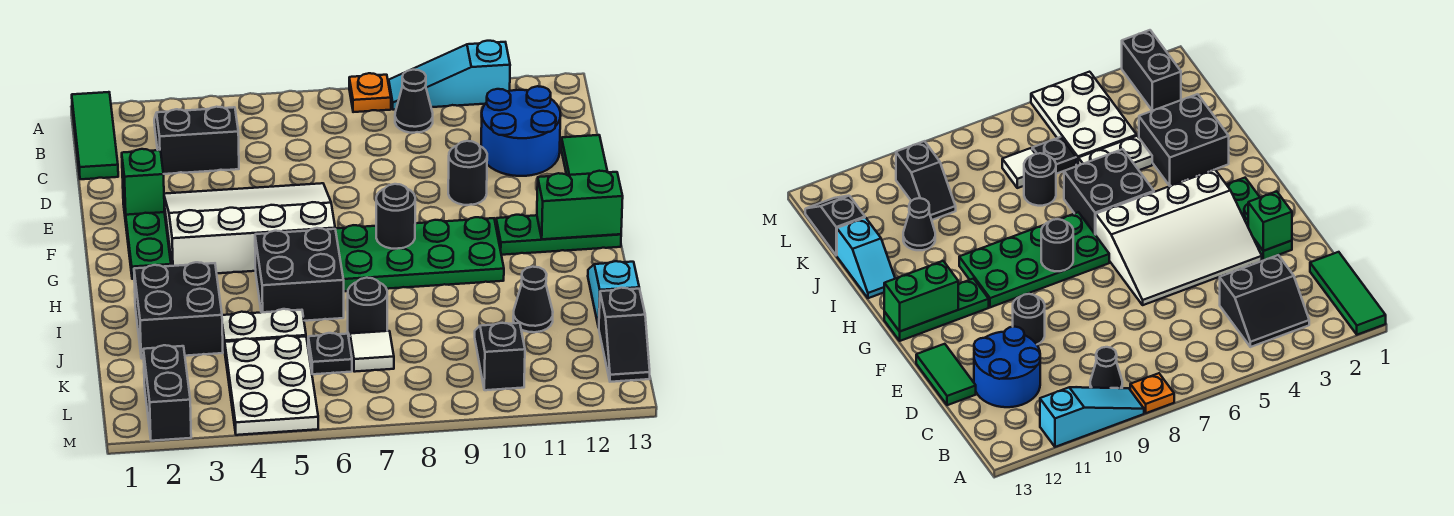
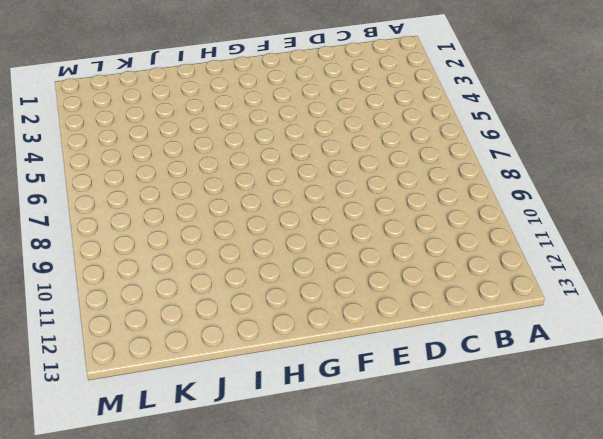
none -> green 1x3 tile [72,92,118,179]
none -> orange 1x1 plate [349,73,391,112]
none -> cyan 1x3 slope [389,41,510,110]

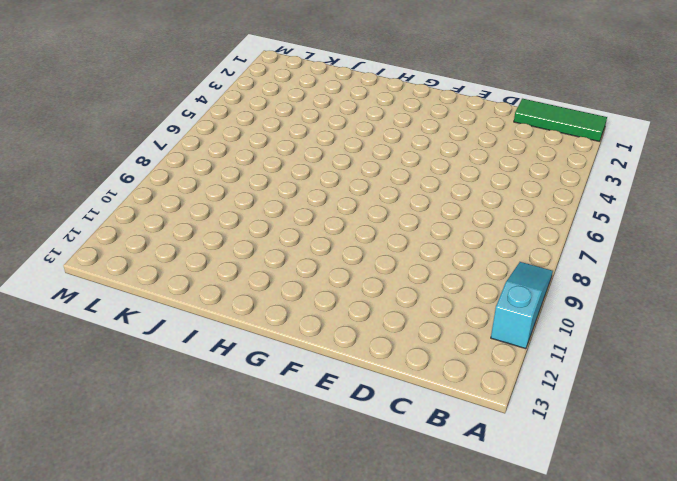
none -> orange 1x1 plate [349,73,391,112]
none -> black 2x2 slope [154,107,239,174]
none -> black 1x1 cone [395,70,433,133]

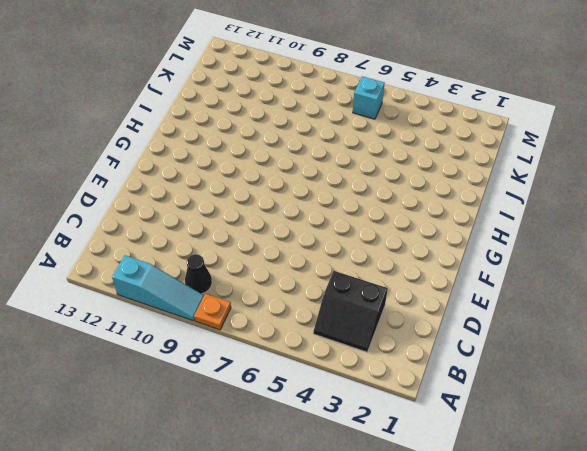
cyan 1x1 brick [353,76,385,119] -> none
none -> green 1x3 tile [72,92,118,179]
none -> blue 2x2 round brick [481,86,561,176]
none -> green 1x2 tile [561,135,608,175]

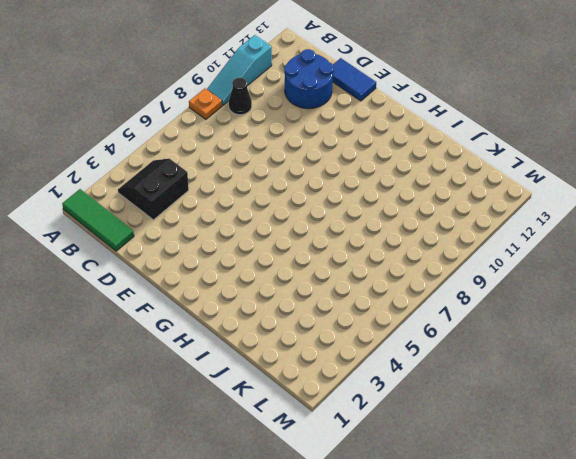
blue 1x2 tile [332,58,376,101] -> green 1x2 tile [561,135,608,175]
none -> green 1x3 plate [123,196,171,279]
none -> white 3x4 slope [164,183,335,273]
none -> black 1x1 round brick [448,141,487,205]

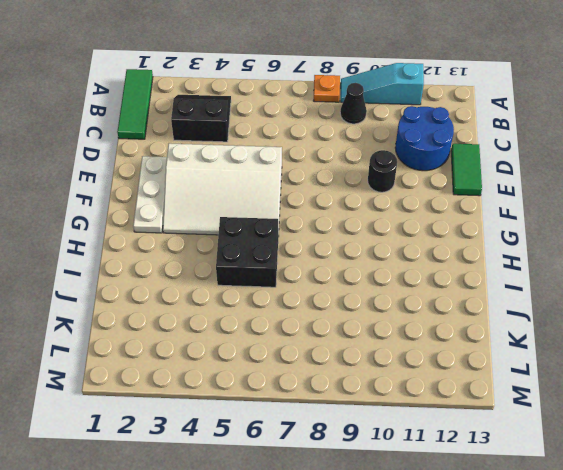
white 1x3 plate [133,156,167,233] -> green 1x3 plate [123,196,171,279]
white 3x4 slope [163,143,282,237] -> white 3x4 slope turned to [164,183,335,273]
none -> green 2x4 plate [336,217,504,291]
none -> green 1x3 plate [496,215,621,255]
none -> black 2x2 brick [134,262,223,359]

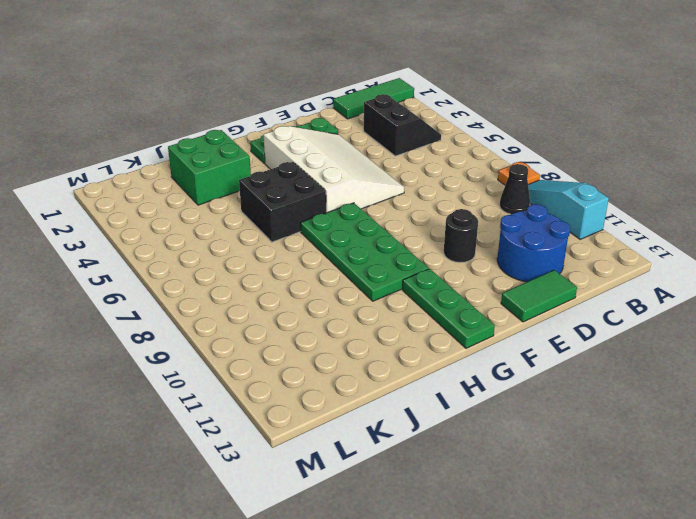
green 2x2 brick [168,130,251,205] -> black 2x2 brick [134,262,223,359]
none -> cyan 1x2 slope [588,261,639,328]
none -> white 1x2 plate [222,309,306,350]
none -> black 1x1 round brick [348,278,387,336]

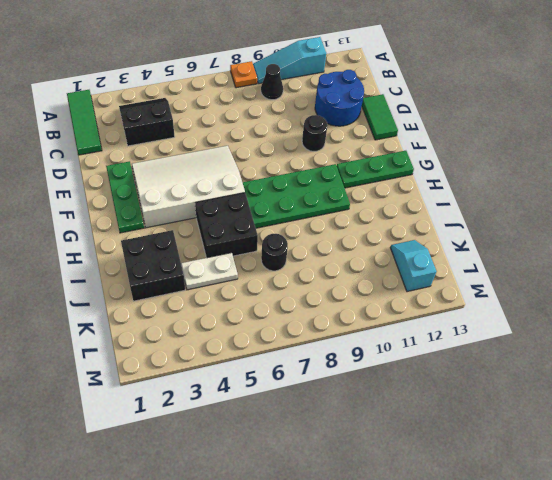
cyan 1x2 slope [390,240,437,292] -> cyan 1x2 slope moved to [588,261,639,328]
none -> black 1x1 cone [513,267,553,332]
none -> white 2x3 plate [225,336,318,435]
none -> black 1x1 plate [308,333,352,374]

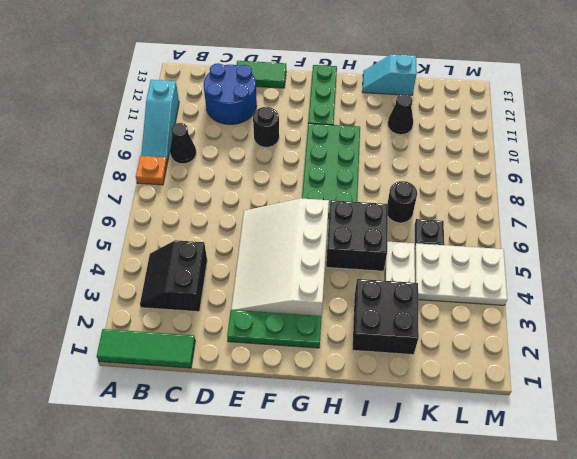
none -> white 1x1 tile [350,331,394,372]
none -> black 1x2 slope [475,323,525,390]
none -> black 1x2 slope [599,288,650,382]

